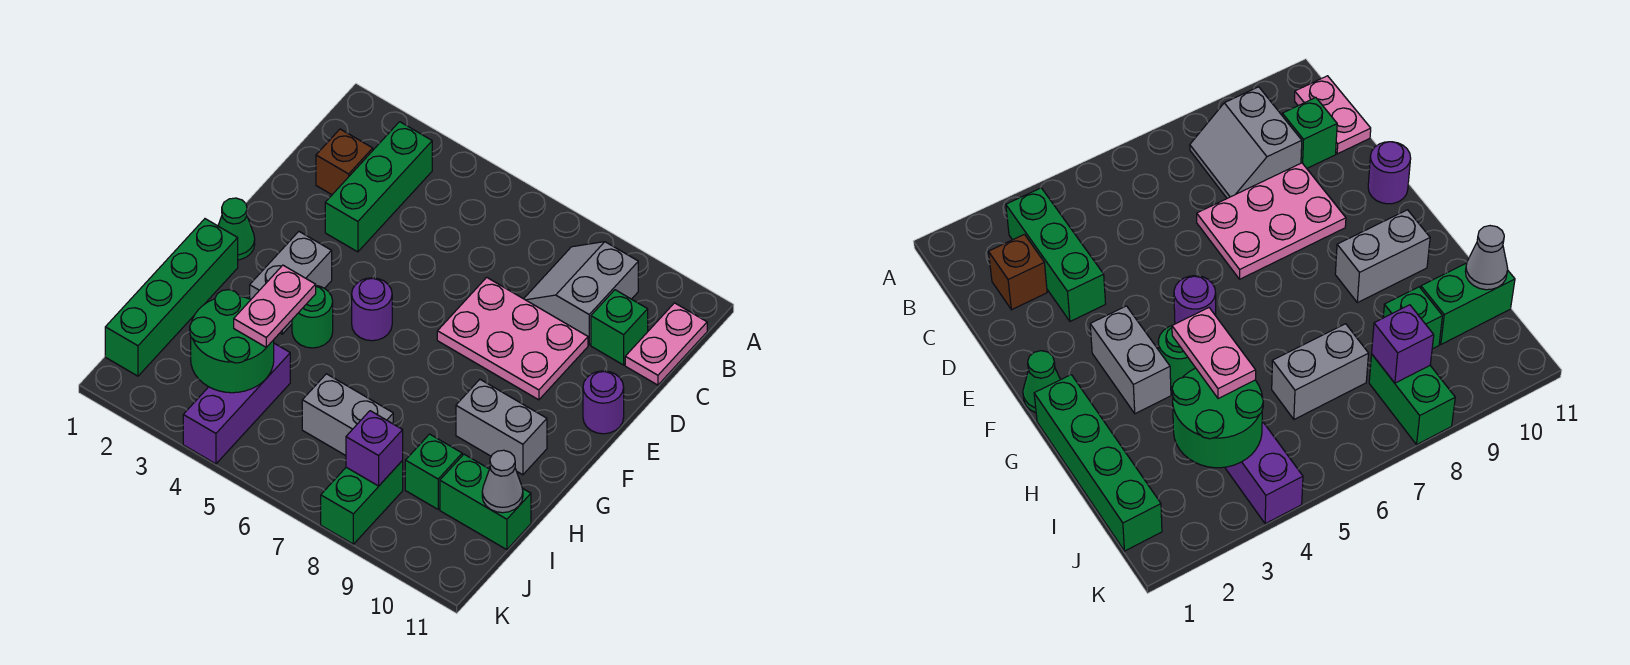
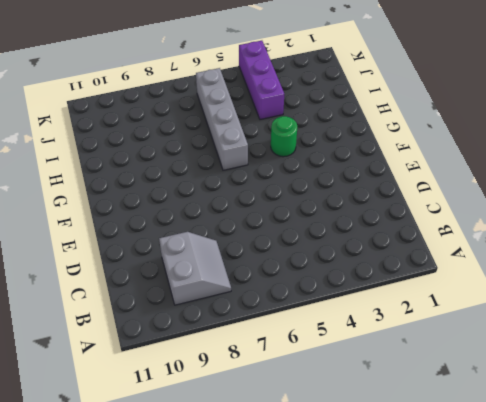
grey 1x4 brick [196,68,248,170] -> grey 1x2 brick [302,374,393,456]
none -> green 1x3 brick [325,122,432,252]
none -> pink 1x2 plate [625,303,707,385]
none -> brown 1x1 brick [316,129,373,195]

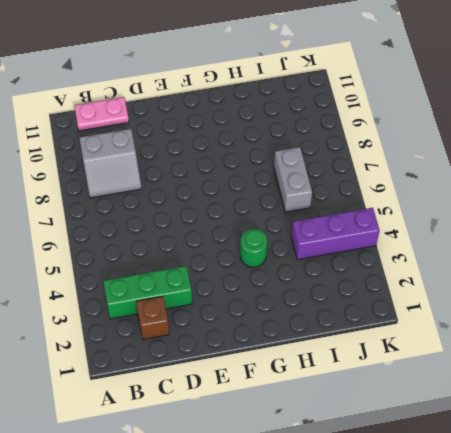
none -> green 1x1 brick [591,290,648,365]
none -> pink 2x3 plate [437,277,588,400]
none -> purple 1x1 round brick [583,371,624,434]

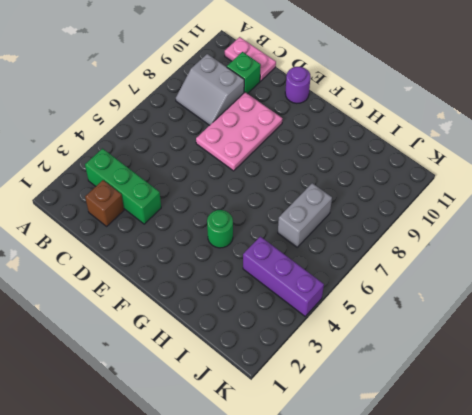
none -> green 1x1 cone [218,198,255,260]
none -> grey 1x2 brick [250,232,332,334]
none -> purple 1x1 round brick [352,278,392,341]

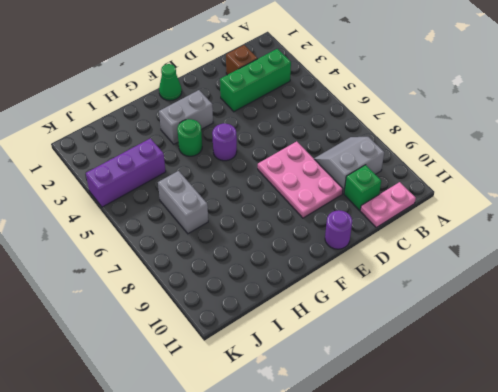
none -> green 1x4 brick [105,219,238,376]
none -> grey 1x2 brick [456,379,547,475]
none -> green 1x1 brick [405,434,462,509]

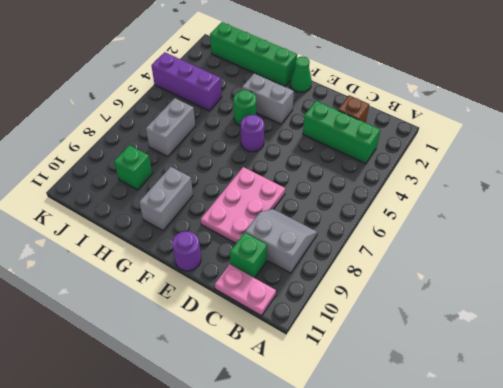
none -> green 1x2 brick [440,454,531,550]
none -> green 1x2 brick [321,461,403,544]
none -> green 2x2 round brick [190,290,274,393]

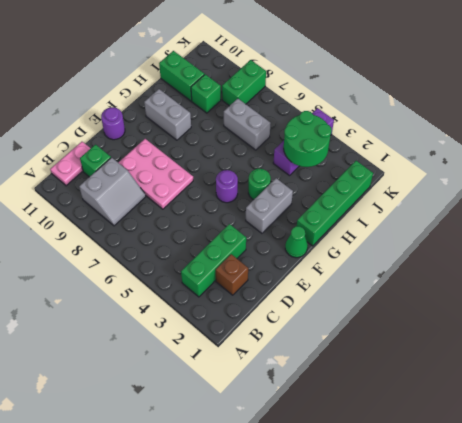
none -> grey 1x1 cone [482,450,523,513]
none -> purple 1x1 brick [346,411,403,486]
none -> pink 1x2 plate [234,265,316,347]

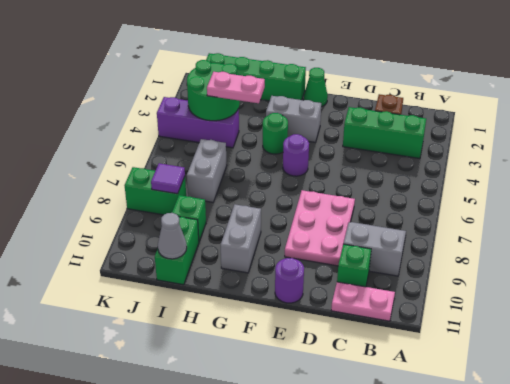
purple 1x1 tile [151,163,185,194] -> purple 1x1 brick [346,411,403,486]

